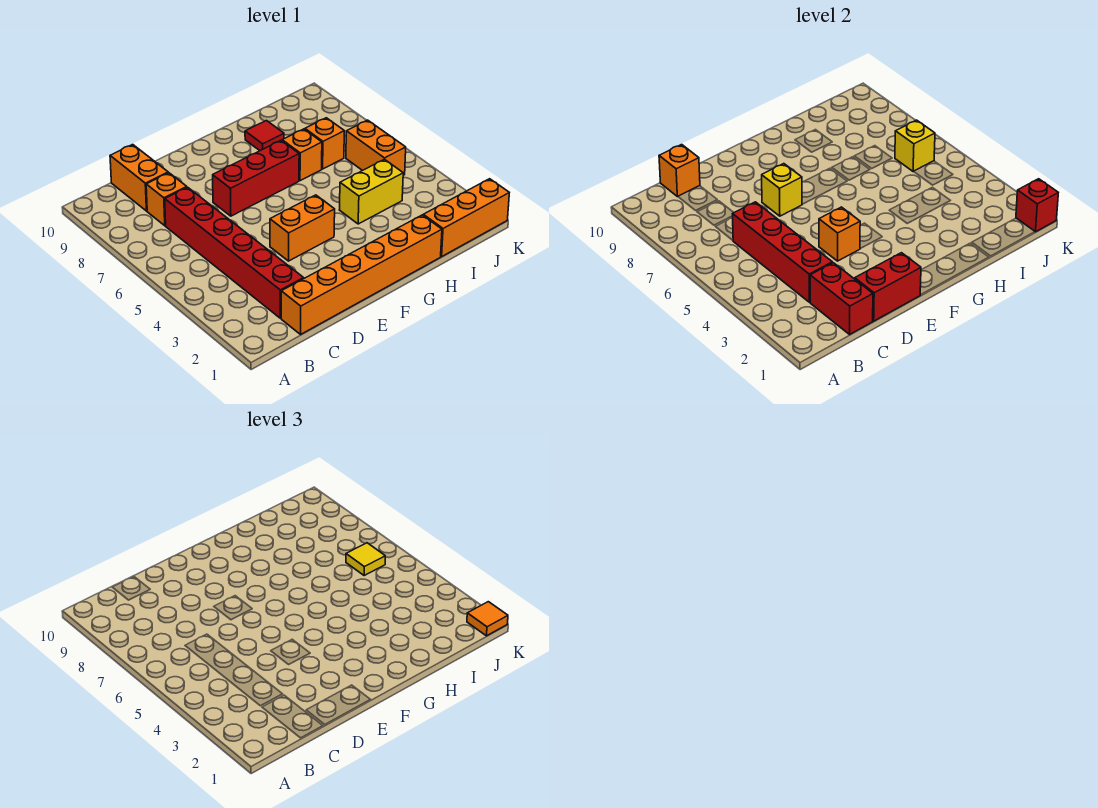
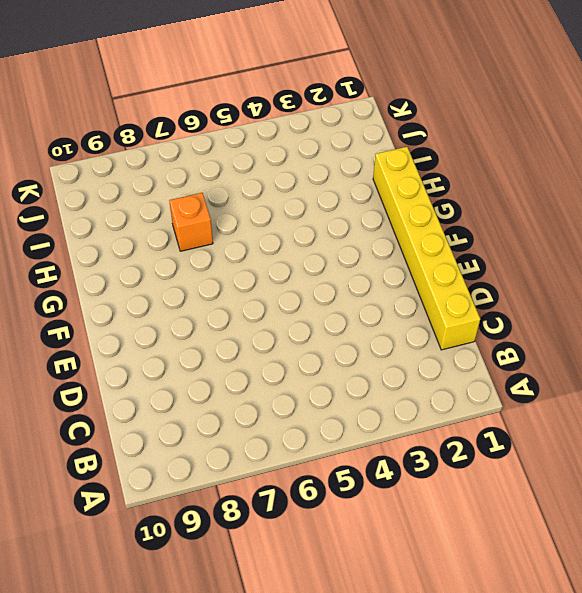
yellow 1x6 brick [373,147,480,350] -> orange 1x6 brick [281,215,442,334]
none -> red 1x6 brick [165,187,304,318]
none -> orange 1x1 brick [146,173,187,226]
none -> orange 1x2 brick [110,145,168,211]

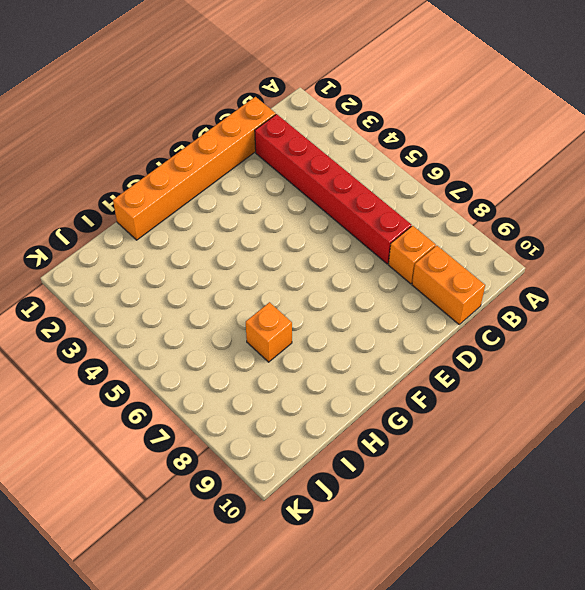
none -> orange 1x2 brick [270,195,335,261]
none -> red 1x3 brick [213,141,299,216]
none -> yellow 1x2 brick [340,159,403,224]

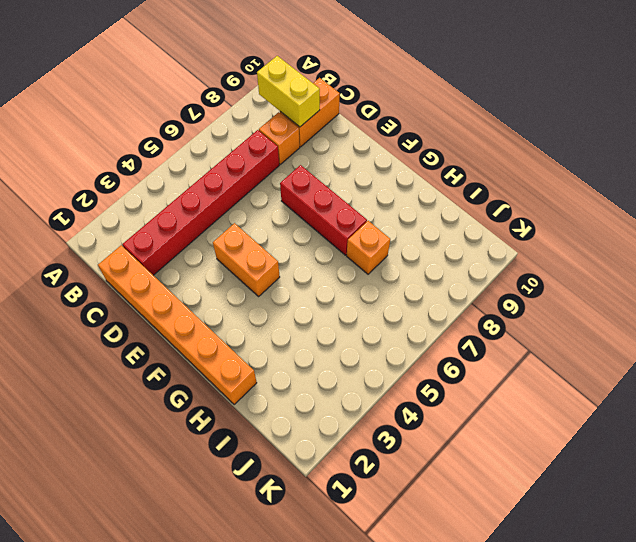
yellow 1x2 brick [257,56,320,127] -> yellow 1x2 brick moved to [340,159,403,224]
none -> red 1x1 tile [245,121,284,151]
none -> orange 1x3 brick [423,179,509,256]
none -> orange 1x1 brick [305,118,344,169]

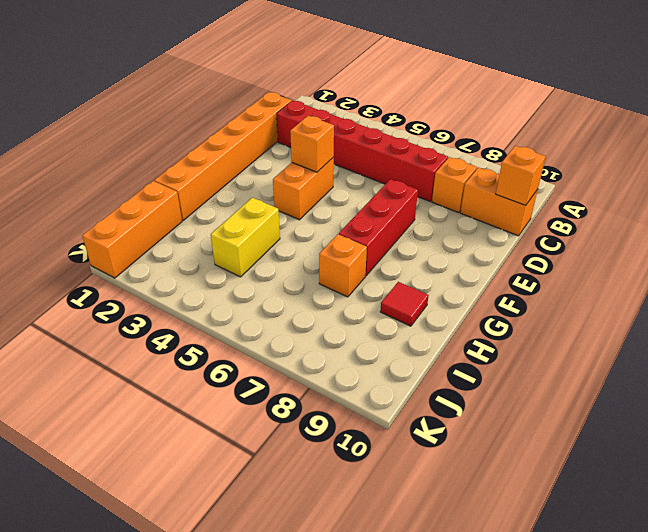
none -> orange 1x1 brick [305,118,344,169]
none -> orange 1x2 brick [346,120,406,175]
none -> red 1x2 brick [810,263,873,334]

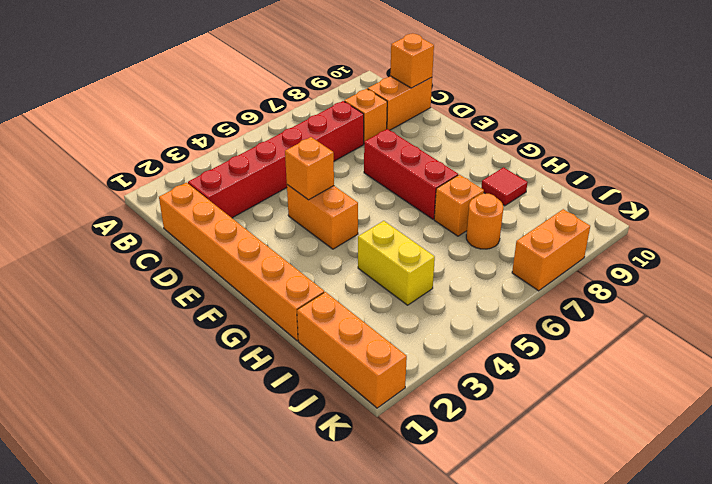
orange 1x1 round brick [466,194,503,249] -> orange 1x1 brick [305,118,344,169]
orange 1x2 brick [512,209,590,291] -> orange 1x2 brick moved to [346,120,406,175]
none -> red 1x2 brick [810,263,873,334]
none -> red 1x4 brick [733,202,832,302]
none -> red 1x2 brick [855,253,921,321]

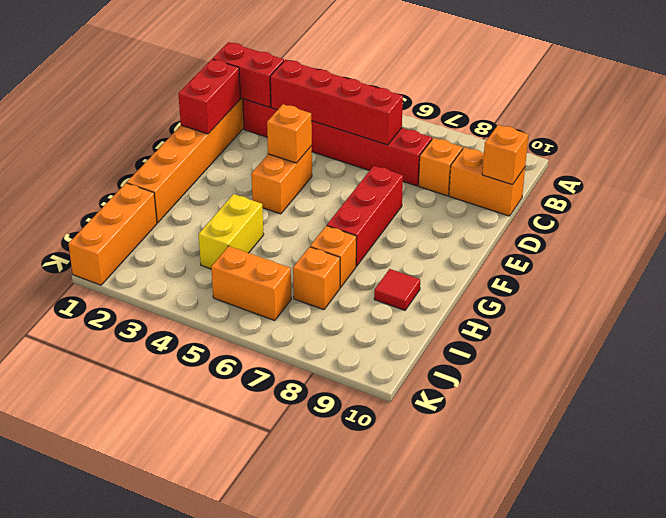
none -> yellow 1x1 brick [762,164,802,216]
none -> yellow 1x1 brick [895,120,935,171]
none -> red 1x1 brick [1016,179,1058,232]

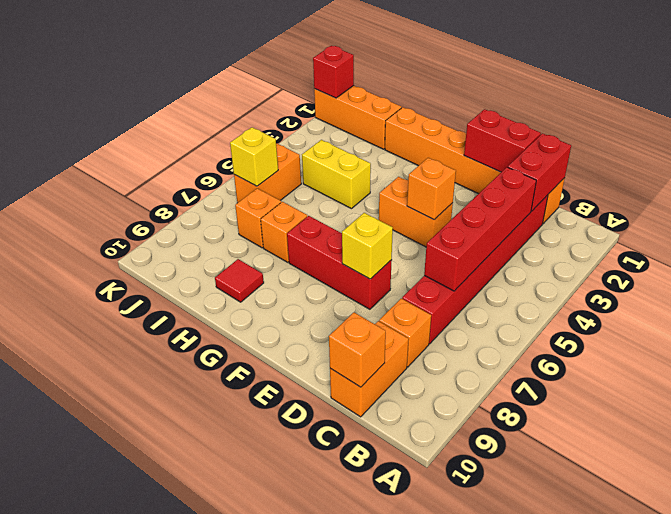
none -> yellow 1x1 tile [346,543,385,576]
none -> orange 1x1 tile [467,602,508,636]

